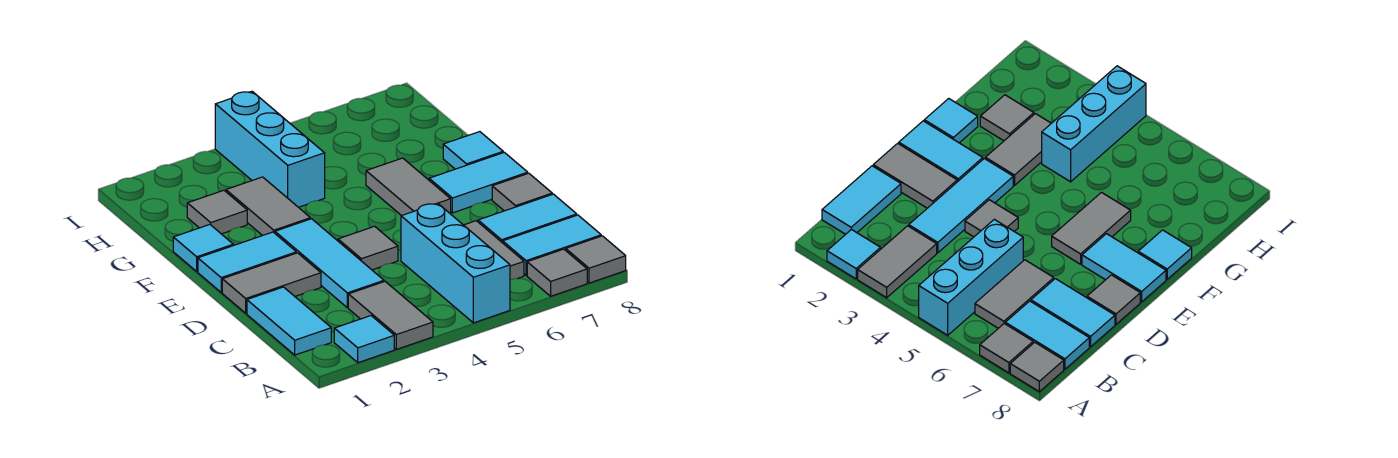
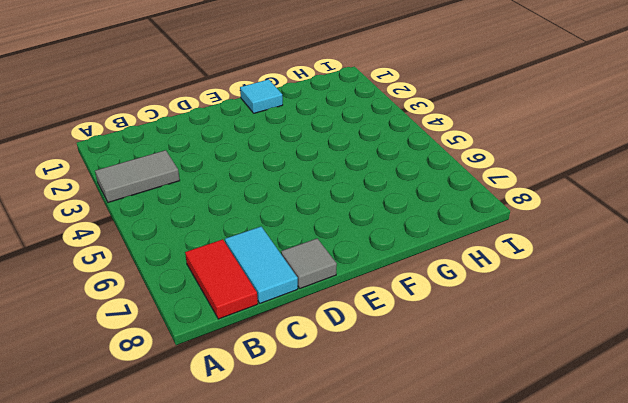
red 1x2 tile [185,239,258,319] -> cyan 1x2 tile [503,215,601,275]
none -> cyan 1x1 tile [334,316,394,363]
none -> cyan 1x3 brick [401,203,510,323]
none -> grey 1x1 tile [527,249,587,296]

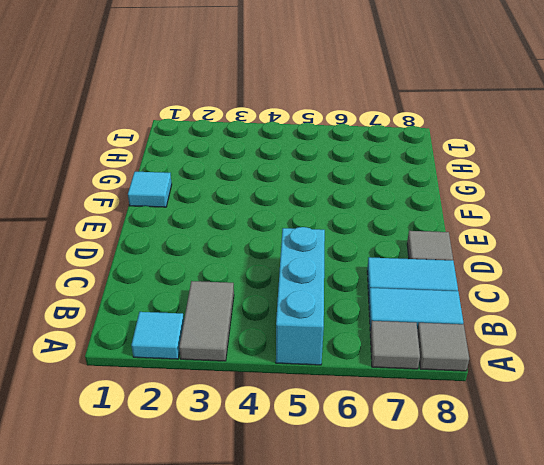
none -> cyan 1x2 tile [247,287,331,355]
none -> grey 1x2 tile [464,221,524,280]
none -> cyan 1x3 tile [275,219,384,308]

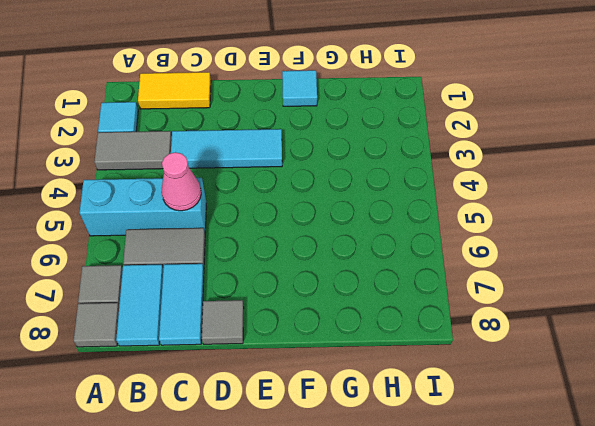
yellow 1x2 tile [138,72,211,109] -> cyan 1x2 tile [247,287,331,355]
pink 1x1 cone [162,152,201,211] -> none
none -> grey 1x2 tile [222,253,321,313]
none -> grey 1x1 tile [338,226,398,270]
none -> cyan 1x2 tile [198,232,296,292]

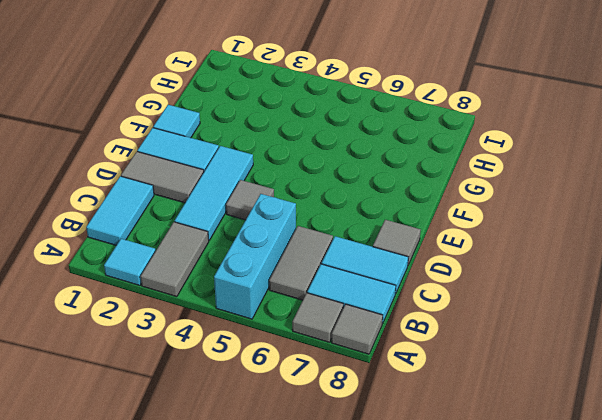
none -> grey 1x2 tile [366,158,451,216]
none -> cyan 1x2 tile [429,152,528,213]
none -> grey 1x2 tile [226,177,310,236]

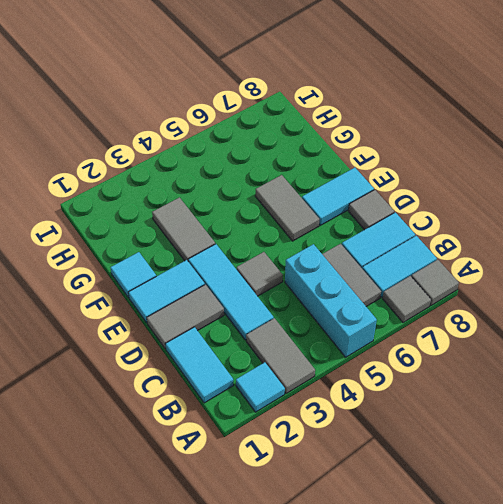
none -> cyan 1x1 tile [443,132,503,169]
none -> grey 1x1 tile [187,190,247,234]
none -> cyan 1x3 brick [215,91,325,207]

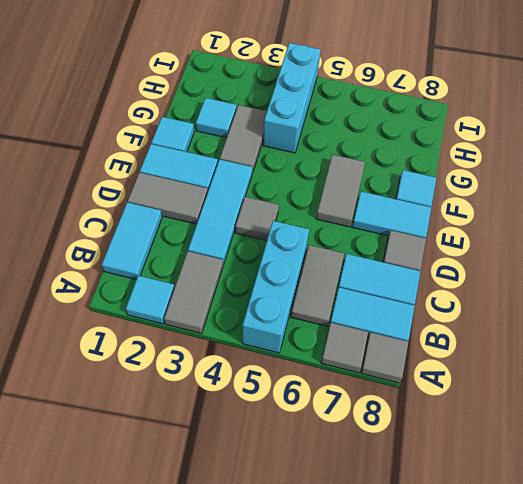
cyan 1x1 tile [196,98,237,138] -> grey 1x1 tile [187,190,247,234]

